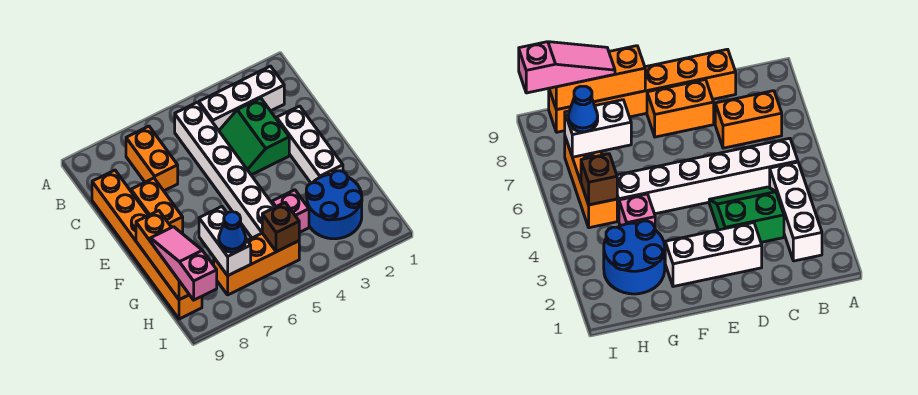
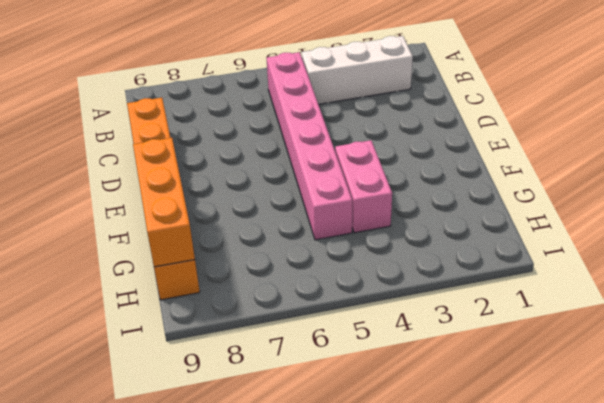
pink 1x6 brick [267,52,352,240] -> white 1x6 brick [175,102,275,238]
pink 1x2 brick [335,140,392,233] -> pink 1x1 brick [272,190,309,233]
none -> orange 1x2 brick [126,126,178,191]
none -> green 2x2 slope [219,98,289,175]
none -> white 1x3 brick [277,106,343,183]

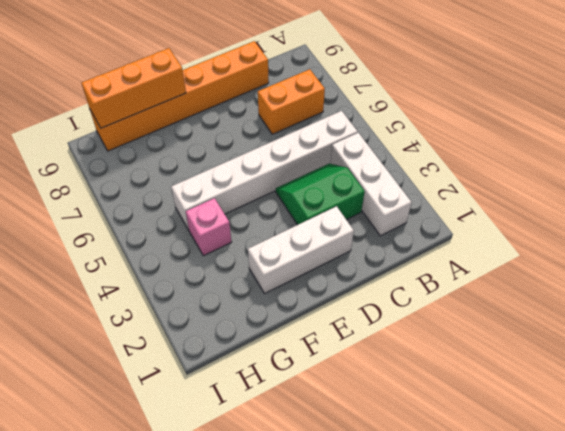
none -> orange 1x2 brick [131,178,183,234]
none -> blue 2x2 round brick [306,171,362,239]
none -> orange 1x3 brick [214,233,299,295]

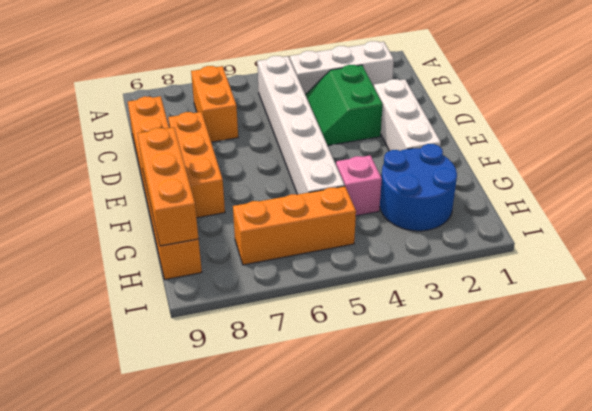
orange 1x3 brick [168,112,225,218] -> orange 1x2 brick [131,178,183,234]
none -> white 1x2 brick [199,207,251,276]
none -> brown 1x1 brick [262,203,299,252]
none -> pink 1x3 slope [150,227,217,300]

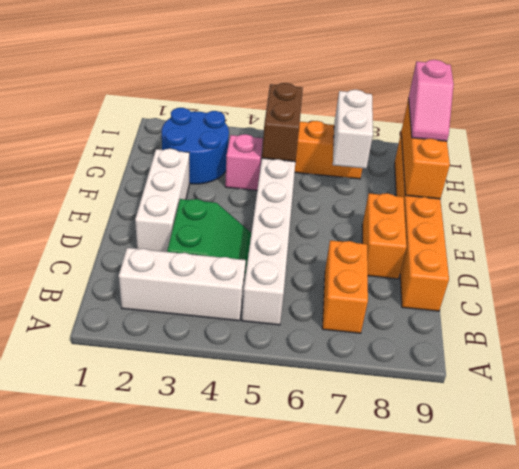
brown 1x2 brick [262,83,303,162] -> brown 1x1 brick [262,203,299,252]
pink 1x2 slope [409,60,454,141] -> pink 1x3 slope [150,227,217,300]
none -> blue 1x1 cone [219,212,246,252]

